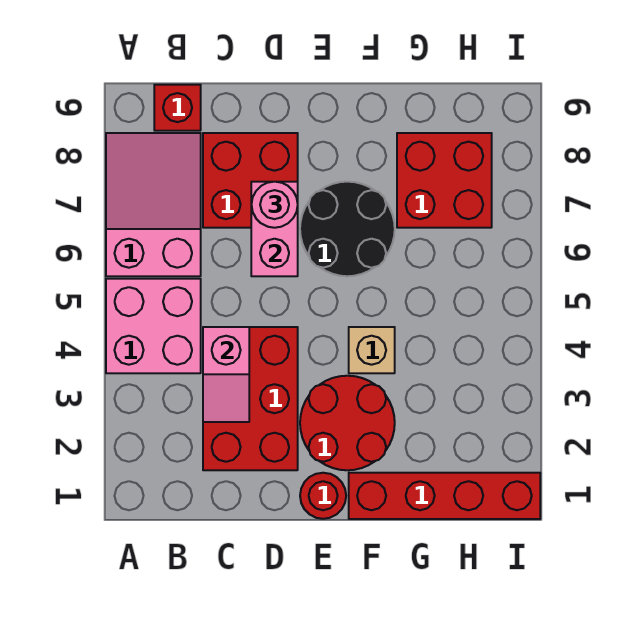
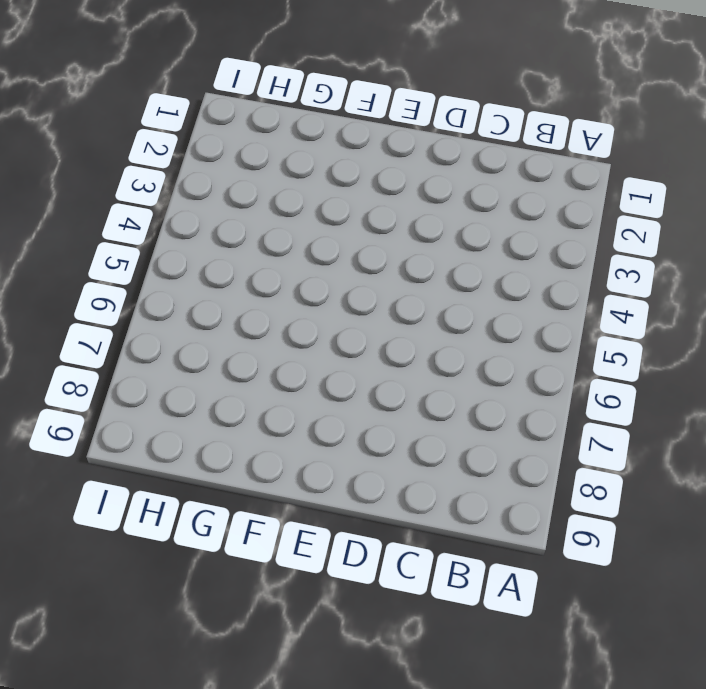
none -> pink 2x2 brick [106,279,201,373]
none -> pink 2x3 slope [106,133,201,276]
none -> red 1x1 brick [154,85,201,131]

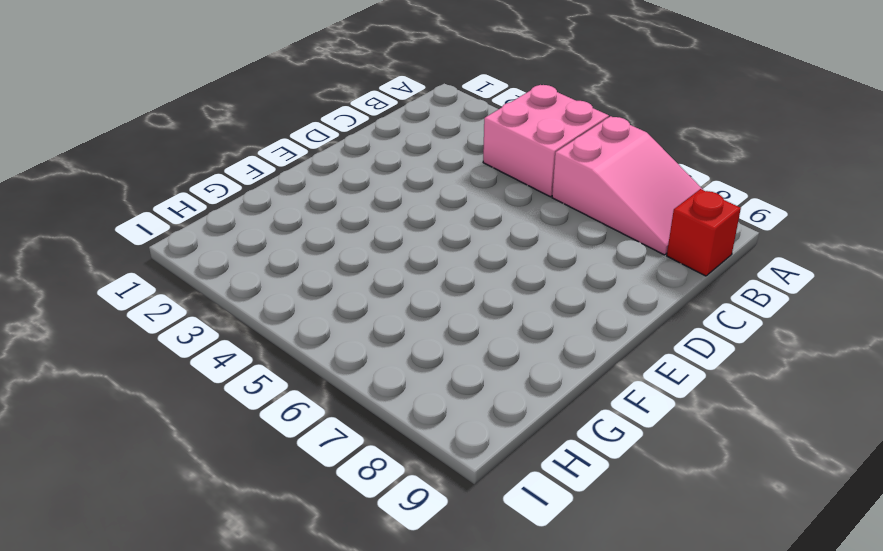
none -> red 2x3 brick [203,327,298,470]
none -> red 2x2 brick [203,133,298,228]
none -> red 1x1 round brick [300,473,346,519]

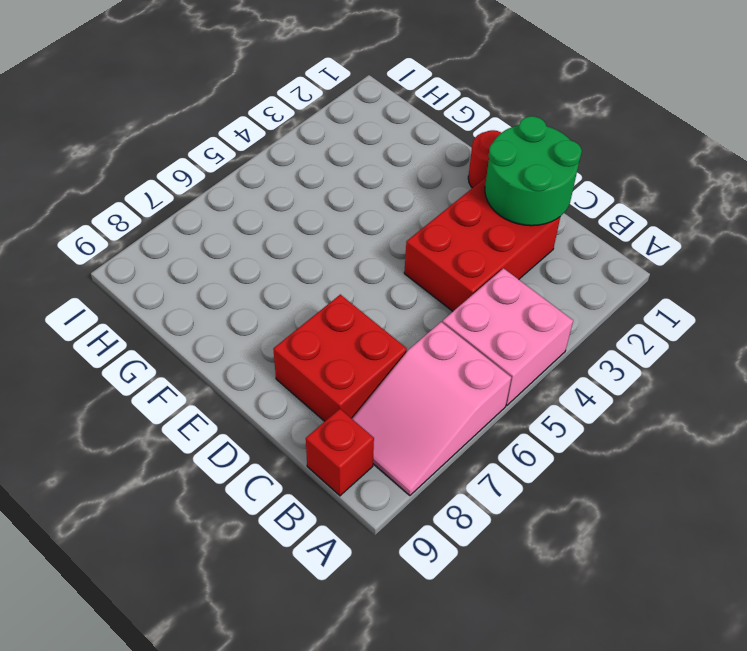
green 2x2 round brick [485,116,582,226] -> none
none -> red 2x2 round brick [300,376,395,470]
none -> black 2x2 round brick [300,182,395,276]
none -> red 1x4 brick [349,473,540,519]

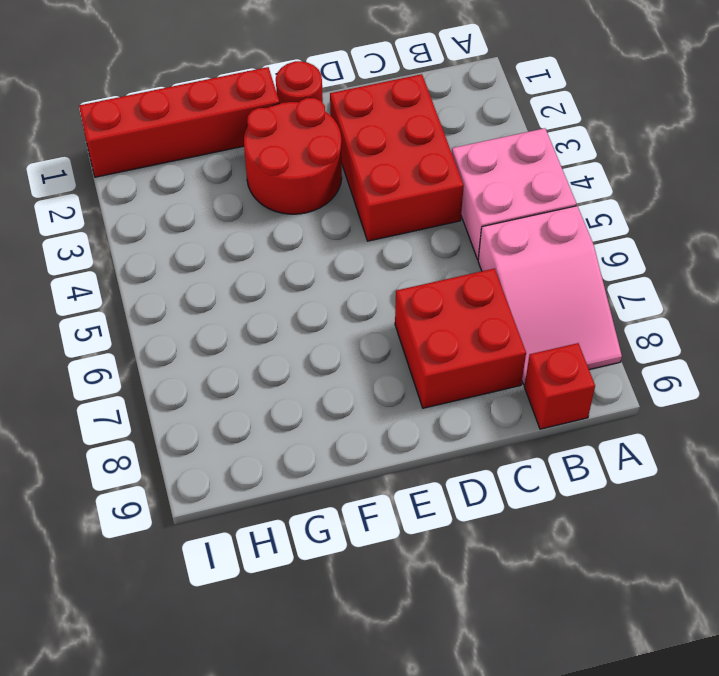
none -> black 2x2 round brick [300,182,395,276]
none -> tan 1x1 brick [349,327,395,373]
none -> red 2x2 brick [397,133,492,228]

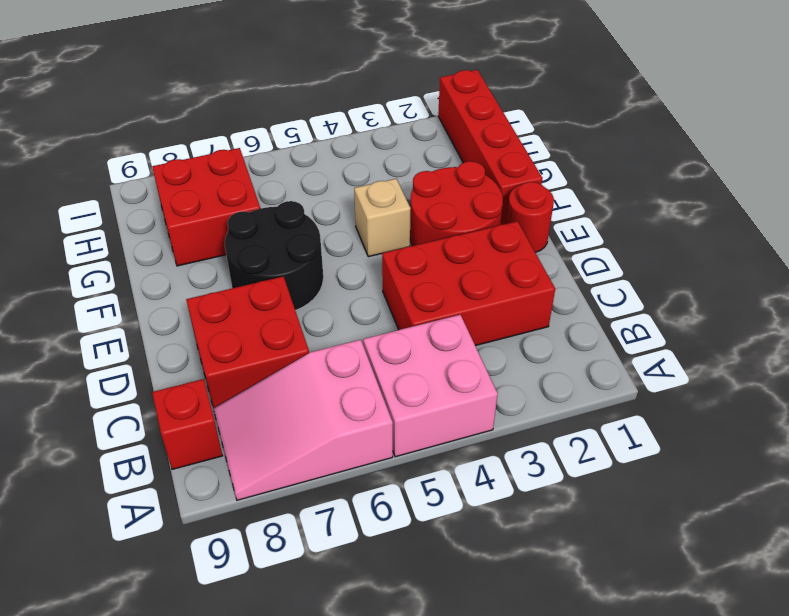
none -> pink 1x2 slope [203,327,249,422]
none -> pink 1x2 brick [251,182,298,276]
none -> pink 1x1 round brick [252,182,298,228]

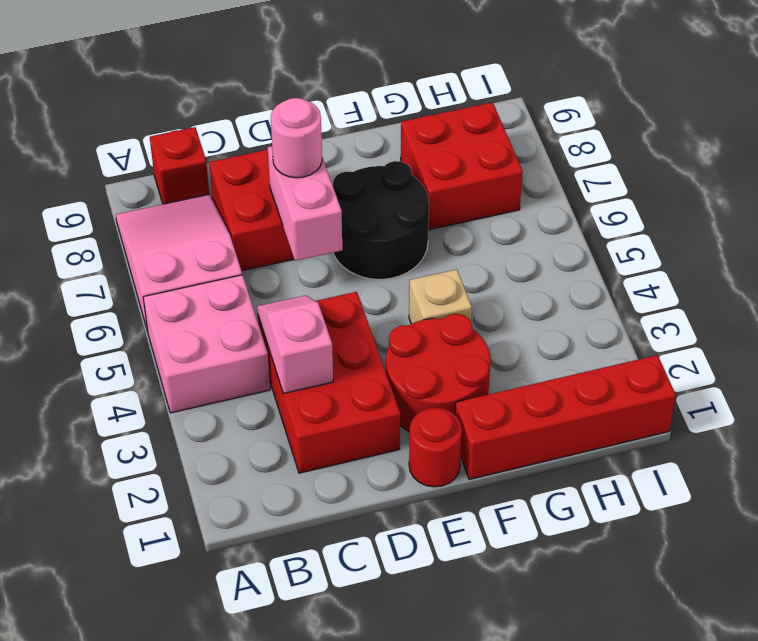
pink 1x2 slope [257,295,333,394] -> pink 1x2 slope turned to [203,327,249,422]

